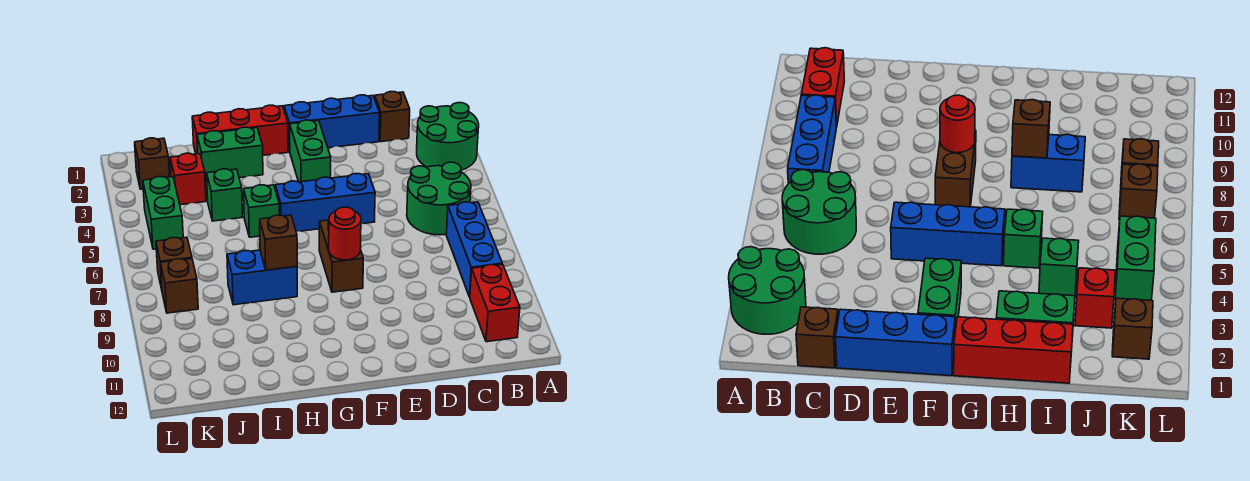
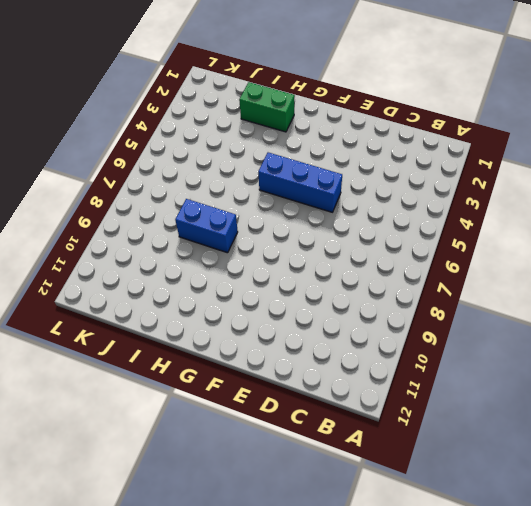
none -> green 2x2 round brick [417,103,479,170]
none -> green 2x2 round brick [407,162,471,235]
none -> blue 1x3 brick [446,202,502,297]

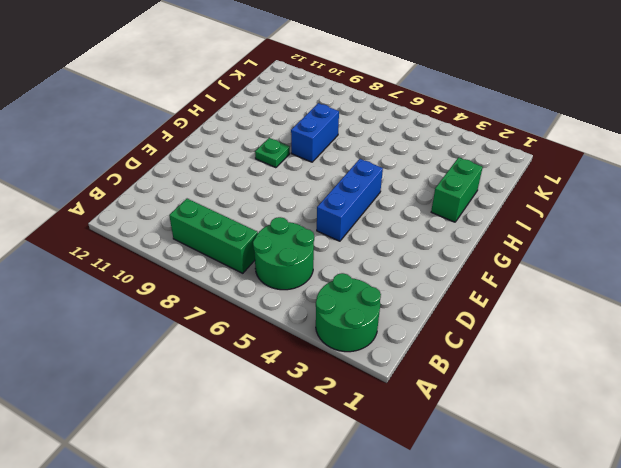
green 1x3 brick [169,198,258,273] -> blue 1x3 brick [446,202,502,297]
green 1x1 plate [255,138,290,168] -> none
none -> red 1x2 brick [470,264,520,342]
none -> brown 1x1 brick [375,92,410,142]
none -> blue 1x3 brick [284,95,379,152]

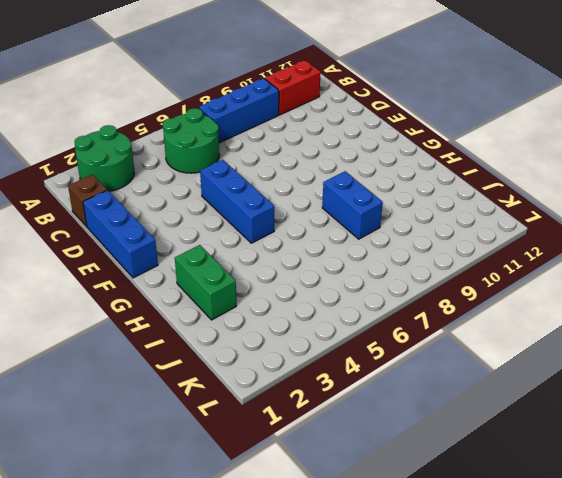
none -> green 1x2 brick [290,120,331,182]
none -> brown 1x2 brick [319,220,363,292]
none -> red 1x3 brick [192,105,288,155]

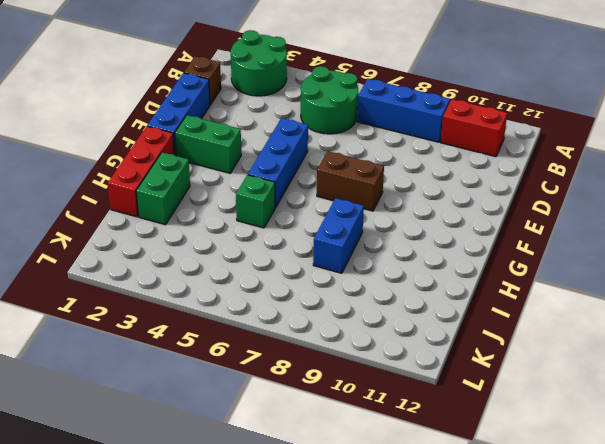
none -> green 1x1 brick [207,169,242,221]
none -> red 1x1 brick [170,153,206,205]
none -> brown 1x1 brick [135,138,170,189]

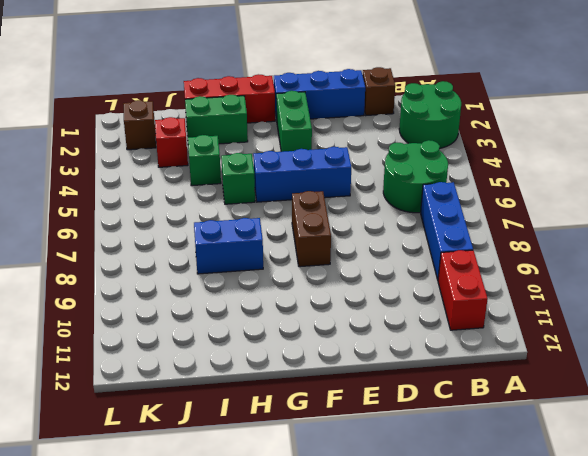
none -> green 1x2 brick [143,176,183,249]
none -> brown 1x1 brick [156,237,192,289]
none -> brown 1x1 brick [160,259,198,313]

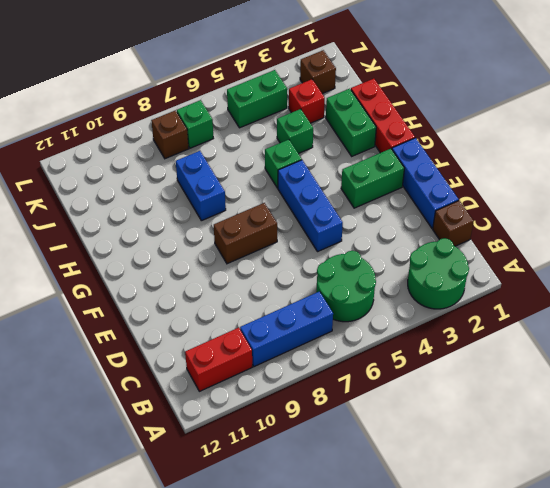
green 1x1 brick [177,100,213,148] -> brown 1x1 brick [156,237,192,289]
none -> red 1x1 round brick [329,207,361,260]
none -> brown 1x1 brick [260,215,297,270]

